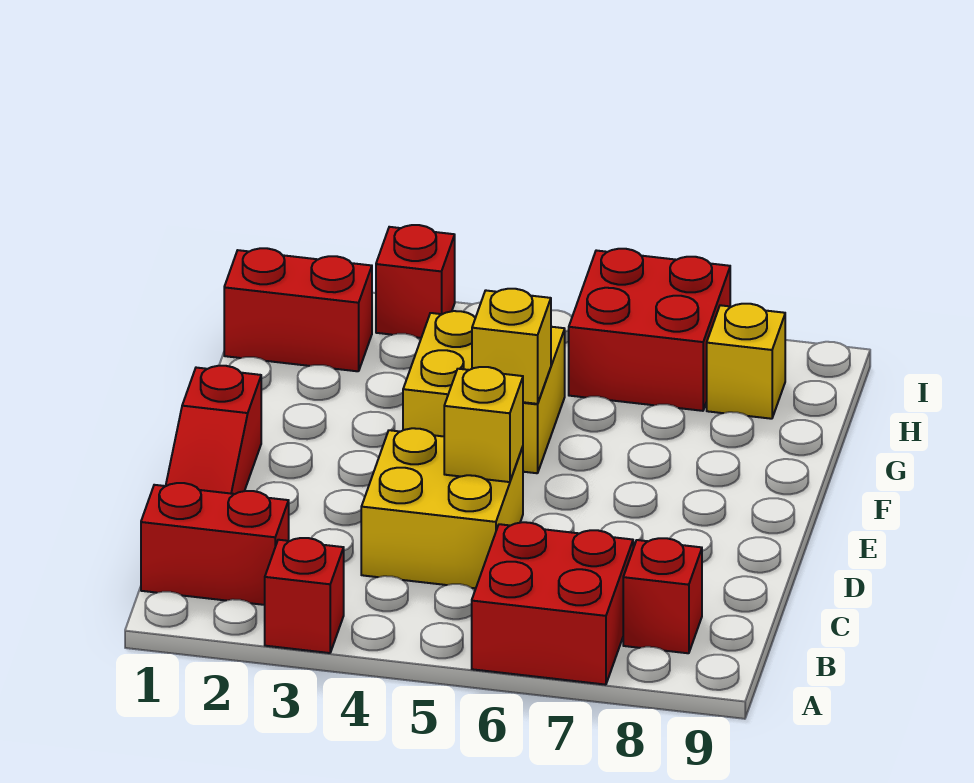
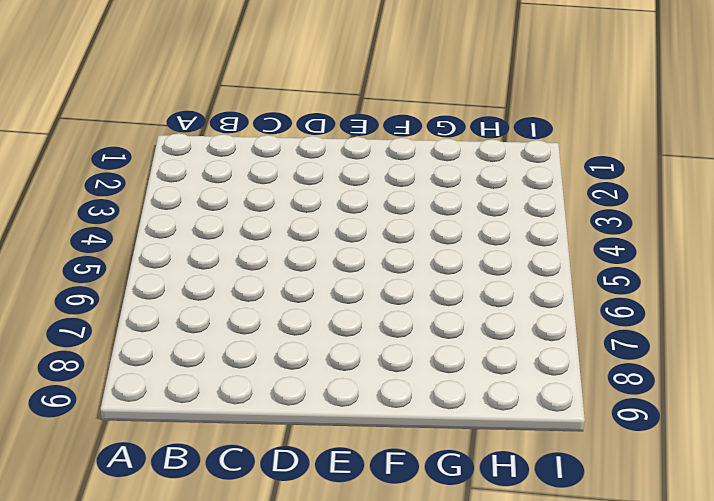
none -> red 1x1 brick [265,538,344,653]
none -> red 2x2 brick [472,522,633,685]
none -> red 1x2 brick [141,483,289,605]

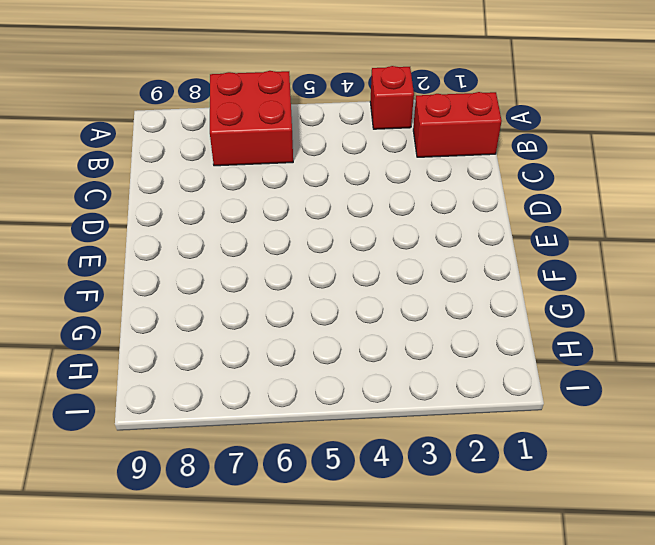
none -> red 1x1 brick [623,538,702,653]
none -> red 1x3 slope [166,366,261,494]
none -> yellow 2x2 brick [361,428,523,588]

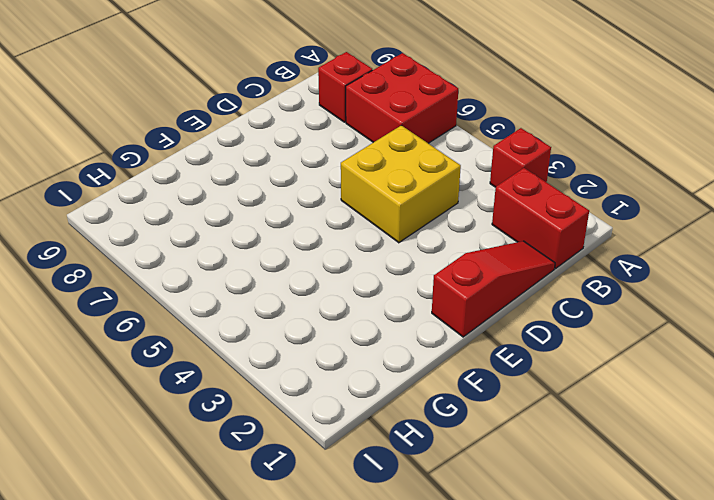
none -> yellow 2x2 brick [403,311,565,473]
none -> red 1x2 brick [224,248,372,371]
none -> red 2x2 brick [569,249,730,411]

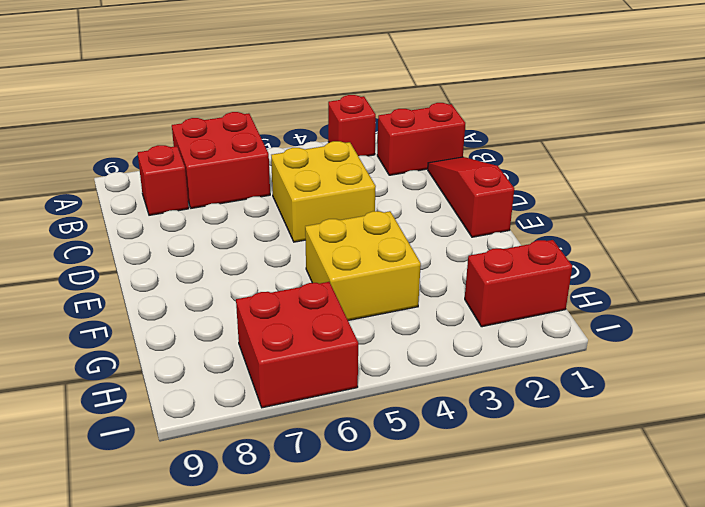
none -> yellow 1x1 brick [707,304,785,419]
none -> red 1x1 brick [376,225,455,338]
none -> yellow 1x1 brick [444,367,523,482]

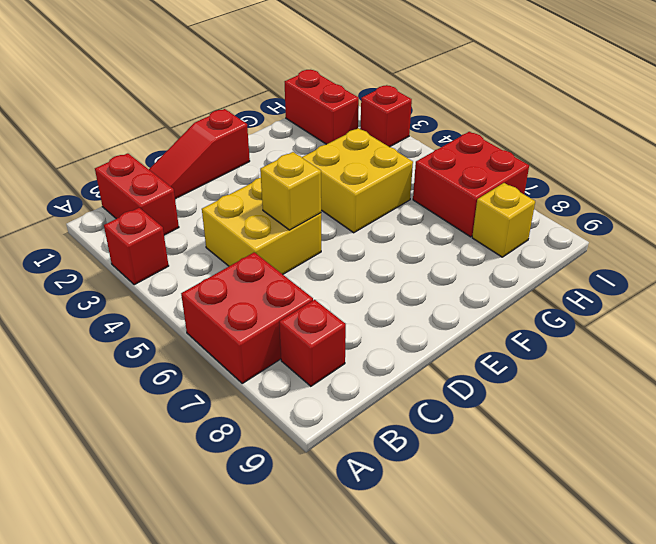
none -> yellow 1x1 brick [472,289,551,404]

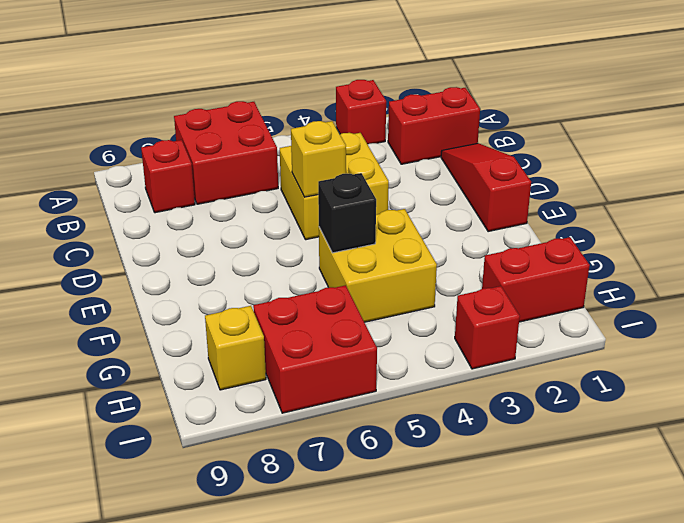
black 1x1 brick [318,173,376,253] -> yellow 1x1 brick [472,289,551,404]

